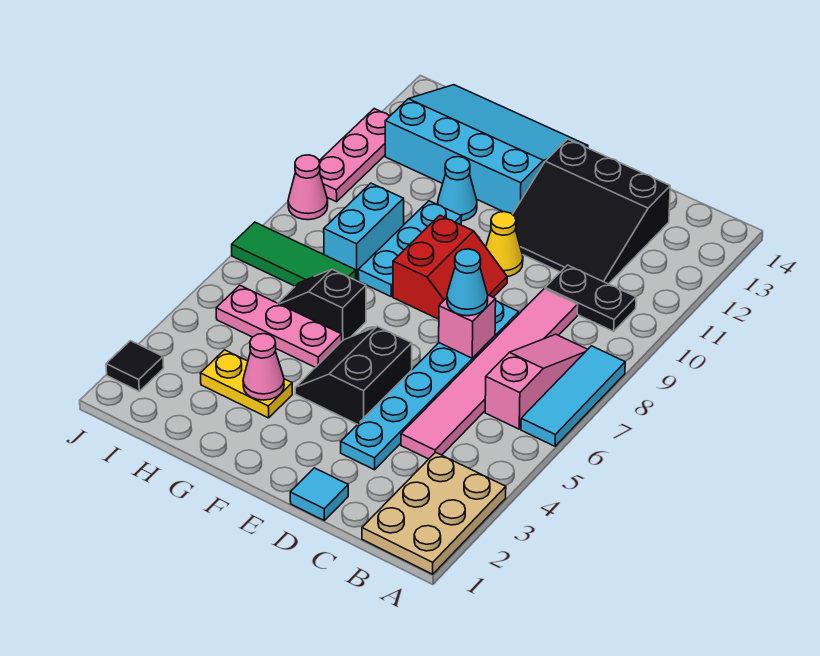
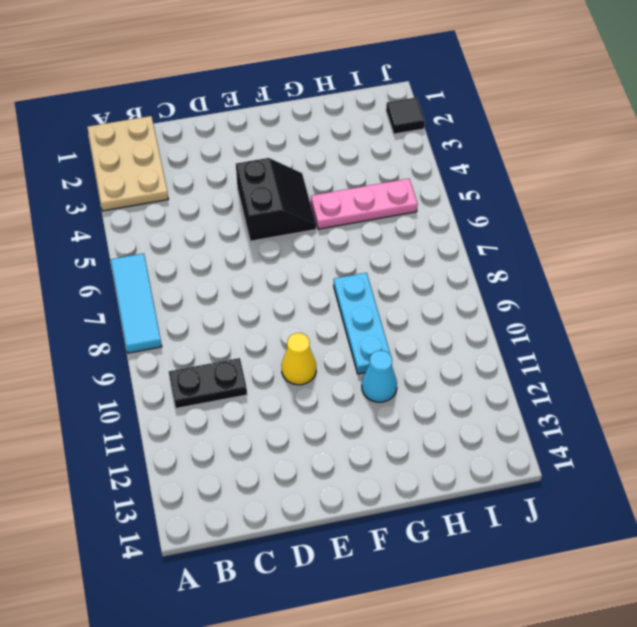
none -> pink 1x3 slope [485,334,588,429]
none -> pink 1x6 tile [401,289,578,459]
none -> black 3x3 slope [512,139,670,284]

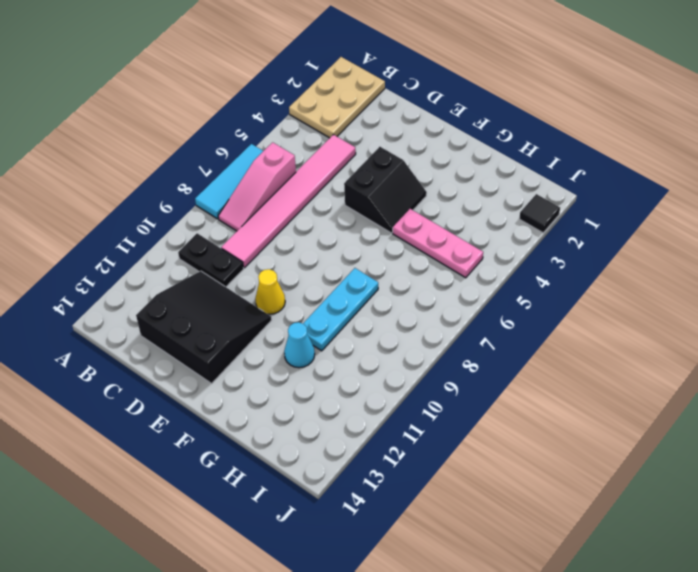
none -> cyan 1x1 tile [290,468,348,520]
none -> cyan 1x6 plate [341,301,519,470]
none -> red 2x2 slope [393,215,507,319]

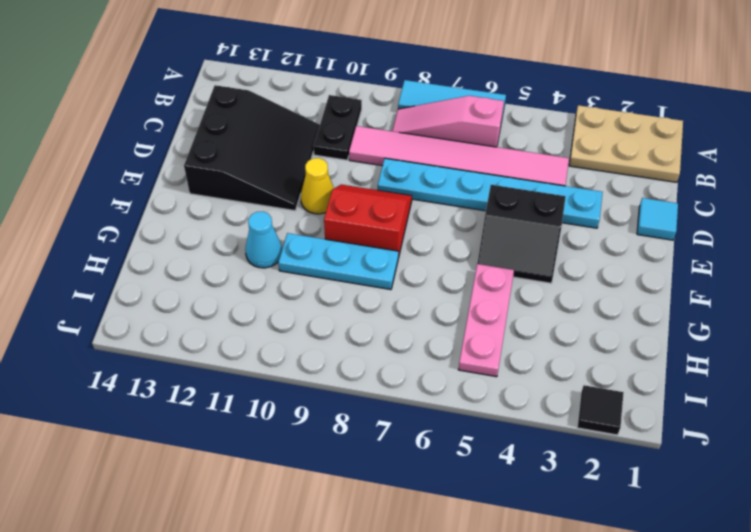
none -> cyan 3x4 slope [385,85,588,214]
none -> yellow 1x2 plate [200,350,292,418]
none -> black 1x2 slope [278,269,366,341]

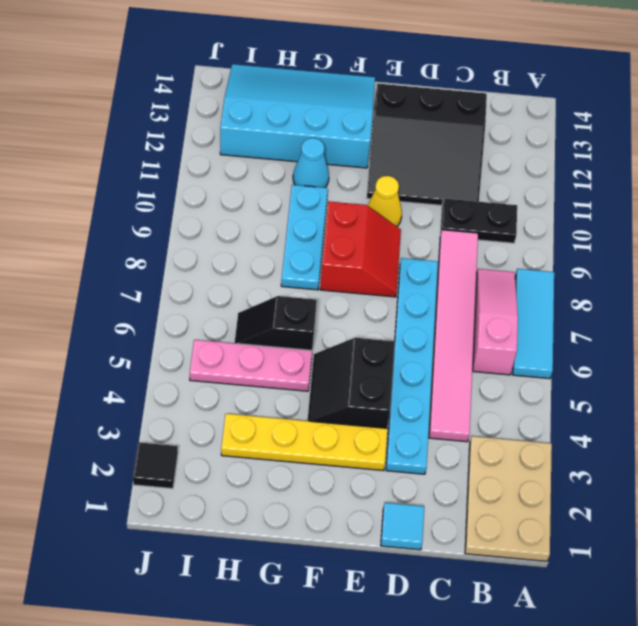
yellow 1x4 plate [221,414,387,471] -> yellow 1x2 plate [200,350,292,418]
none -> green 1x3 tile [232,222,356,286]
none -> cyan 1x2 brick [324,183,404,281]
none -> pink 1x1 cone [288,155,328,220]

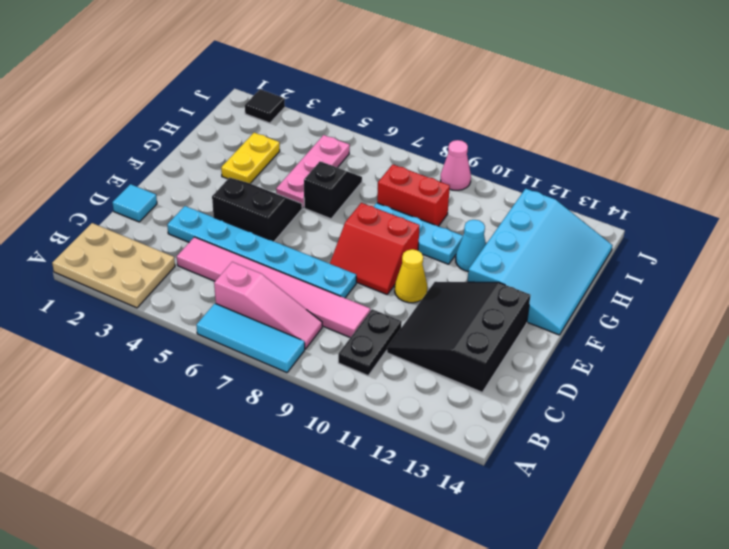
red 1x2 brick [377,164,450,226] -> cyan 1x2 brick [324,183,404,281]
none -> green 1x3 tile [232,222,356,286]
none -> pink 1x3 plate [319,109,390,202]
none -> pink 1x1 brick [439,295,496,358]

